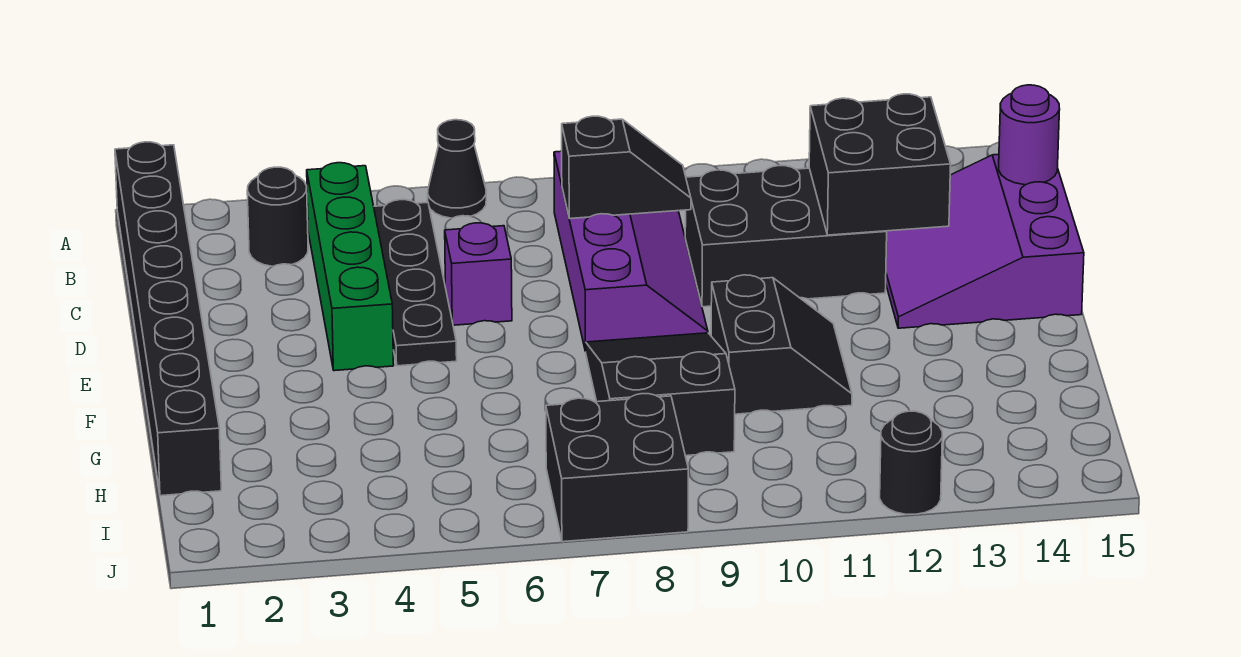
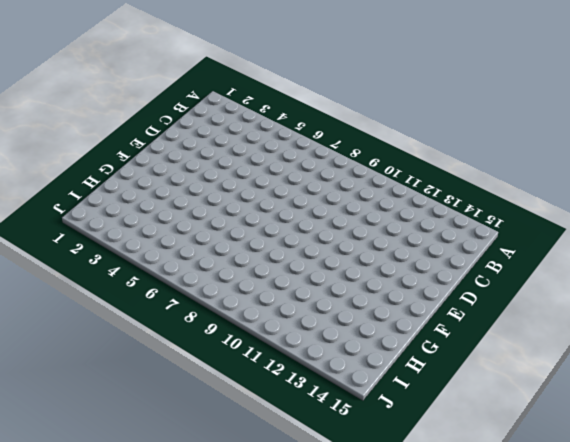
none -> black 1x8 brick [115,142,221,496]
none -> black 1x1 cone [428,120,486,218]
none -> black 1x1 round brick [247,167,308,266]

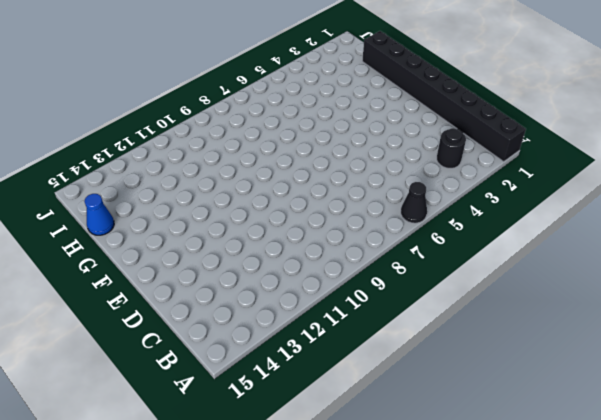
blue 1x1 cone [84,194,114,235] -> none
none -> green 1x4 brick [307,163,394,371]
none -> black 1x4 plate [374,200,457,366]
none -> purple 2x4 slope [554,151,708,351]

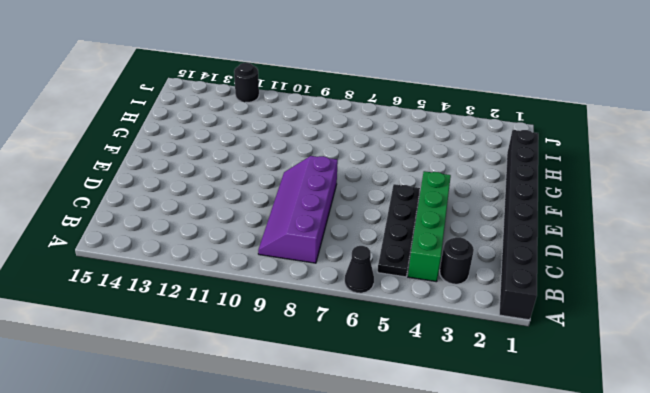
none -> black 2x3 brick [685,166,887,307]
none -> purple 3x3 slope [886,154,1084,328]
none -> purple 1x1 brick [445,223,512,325]

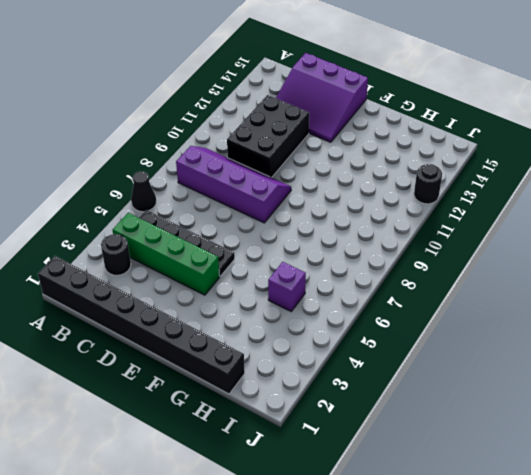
purple 1x1 brick [268,262,306,311] -> purple 1x1 brick moved to [445,223,512,325]
none -> black 2x3 slope [586,333,735,456]
none -> black 2x2 slope [711,275,852,414]
none -> black 2x2 brick [546,394,688,542]

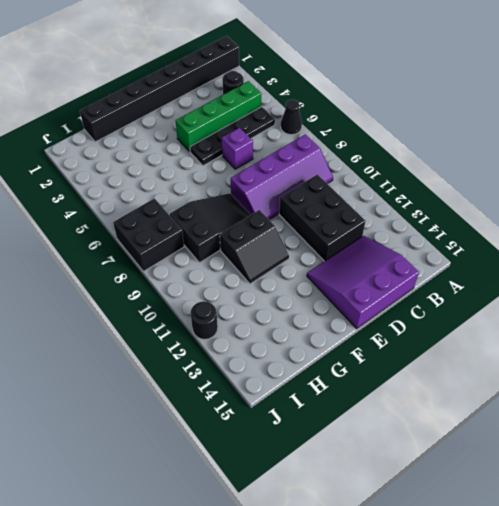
none -> black 1x2 slope [562,116,691,219]
none -> black 2x2 brick [809,94,951,235]
none -> purple 1x1 round brick [999,85,1060,185]

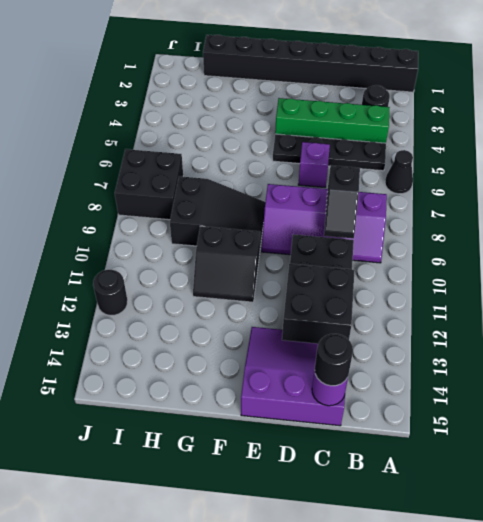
black 1x1 round brick [315,334,353,386] -> none

